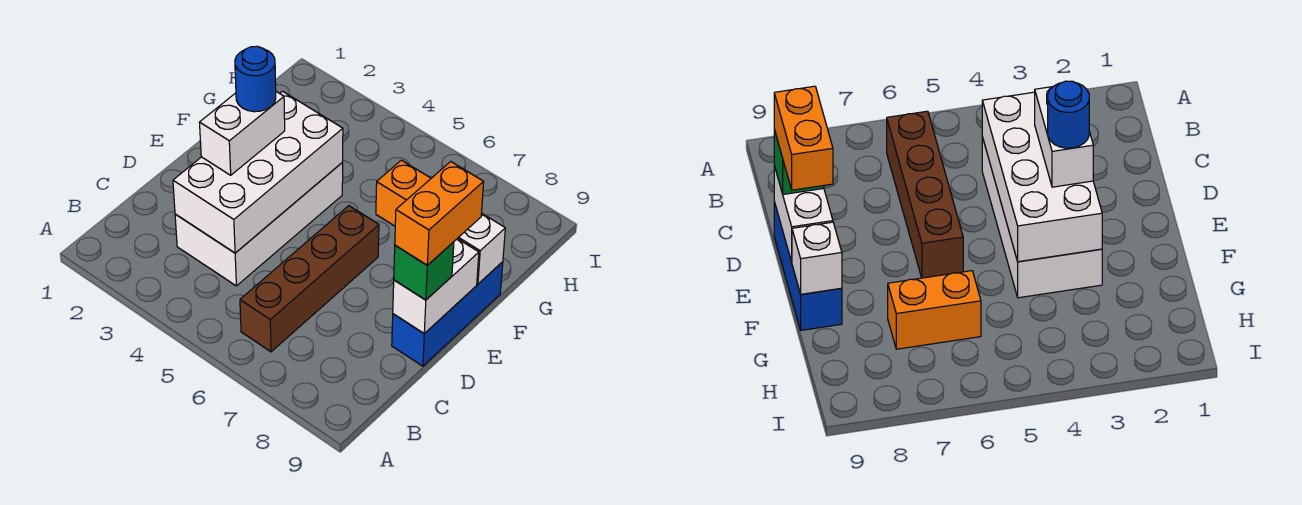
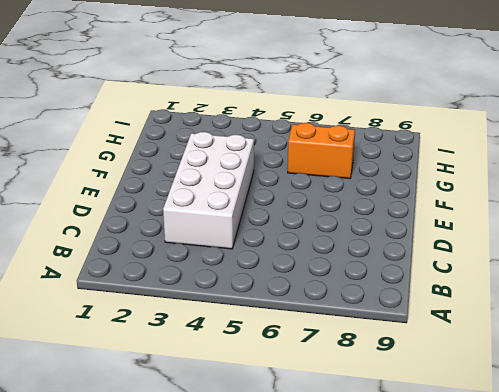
none -> brown 1x4 brick [240,206,379,352]
none -> blue 1x3 brick [392,262,503,366]

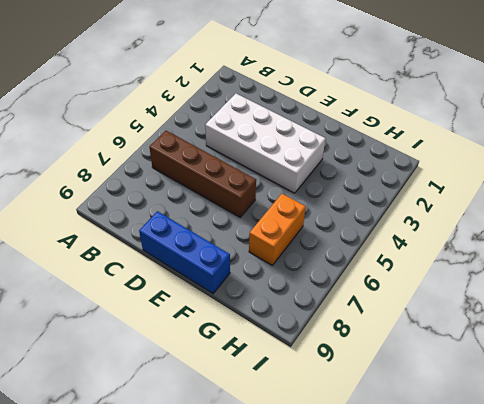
none -> white 2x4 brick [173,91,343,253]
none -> white 1x2 brick [393,239,479,334]

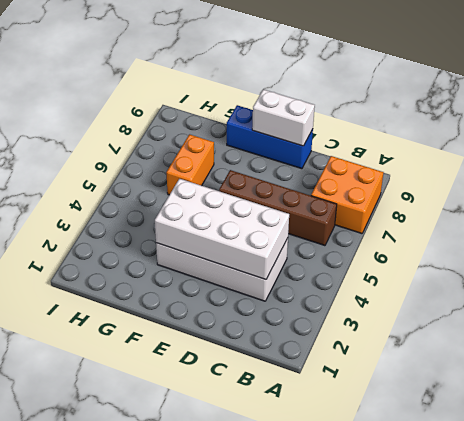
orange 2x2 brick [311,156,384,234] -> none
none -> white 1x1 brick [457,213,505,284]
none -> white 1x2 brick [199,92,285,175]

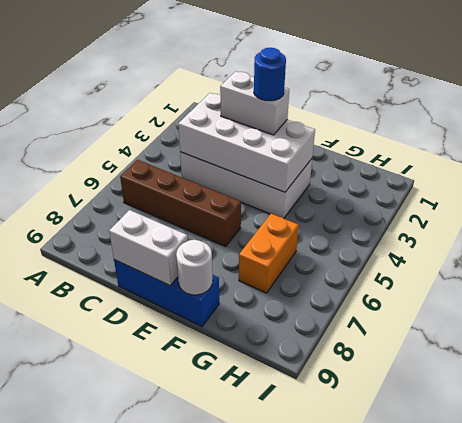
white 1x1 round brick [176,240,213,295] -> white 1x1 brick [457,213,505,284]
none -> green 1x1 brick [394,242,454,300]
none -> orange 1x2 brick [395,162,484,265]

